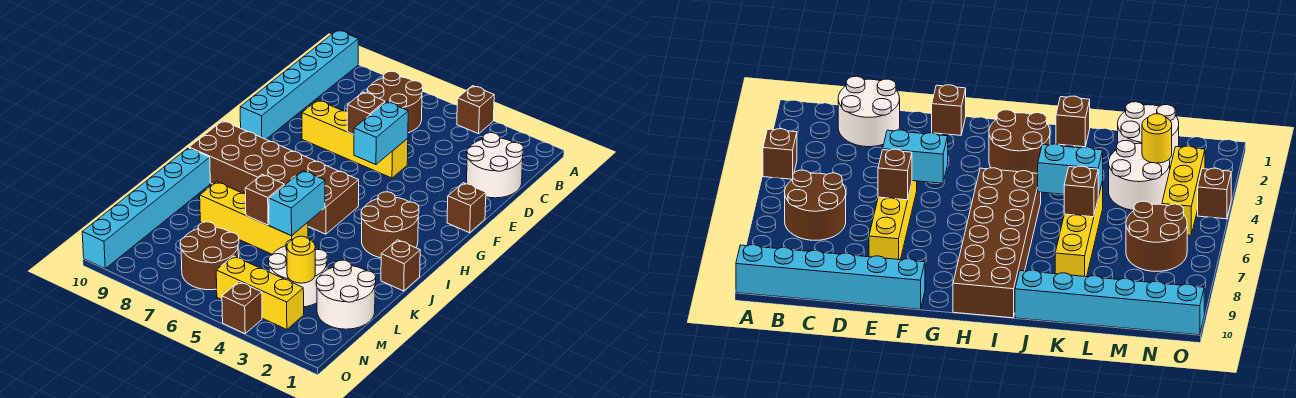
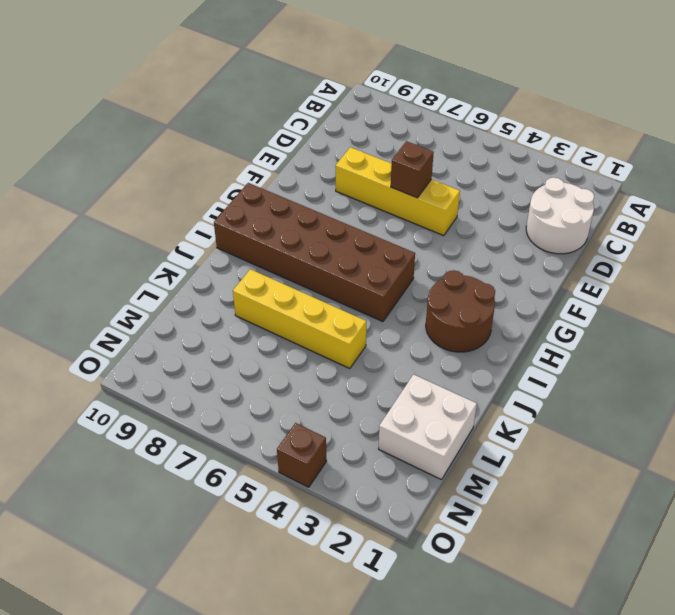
white 2x2 brick [379,375,477,480] -> white 2x2 round brick [316,260,376,329]
none -> brown 1x1 brick [457,86,494,134]
none -> cyan 1x6 brick [240,30,358,139]
none -> brown 2x2 round brick [367,71,423,133]

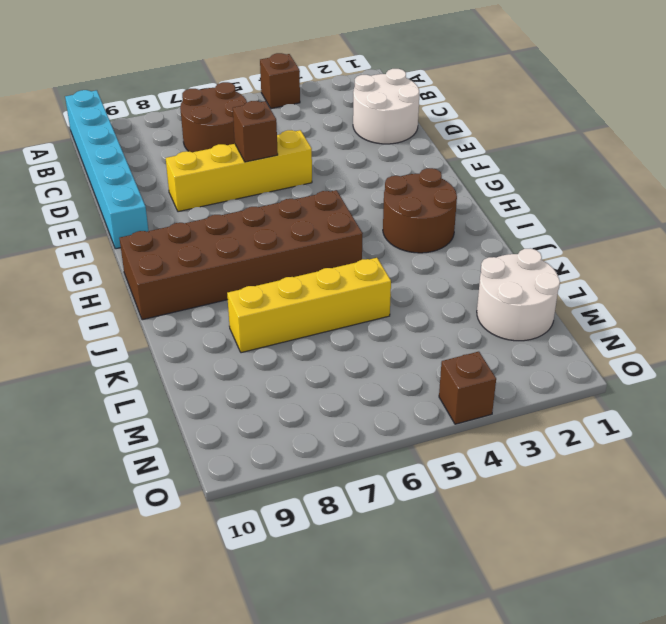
none -> brown 1x1 brick [447,183,486,233]
none -> brown 1x1 brick [381,240,420,291]
none -> cyan 1x6 brick [82,148,210,268]

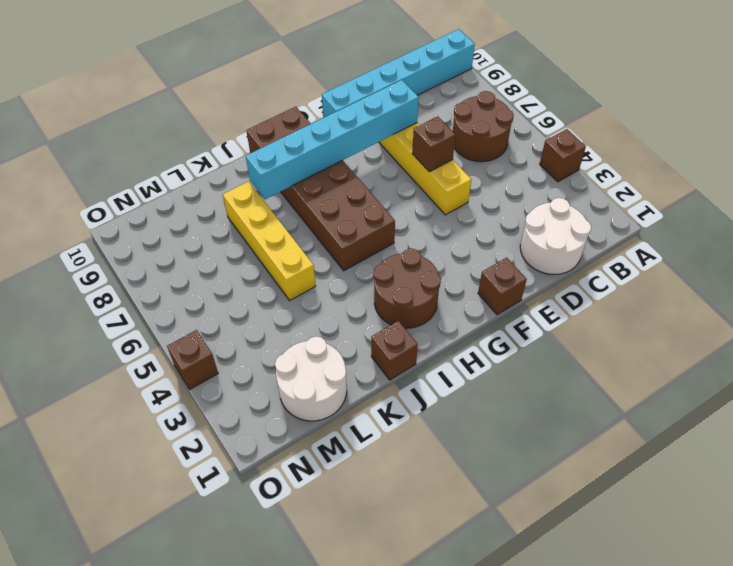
cyan 1x6 brick [246,80,419,199] -> cyan 1x6 brick moved to [82,148,210,268]
none -> white 2x2 round brick [269,239,327,307]
none -> brown 2x2 round brick [180,222,239,290]
none -> yellow 1x3 brick [216,256,304,330]

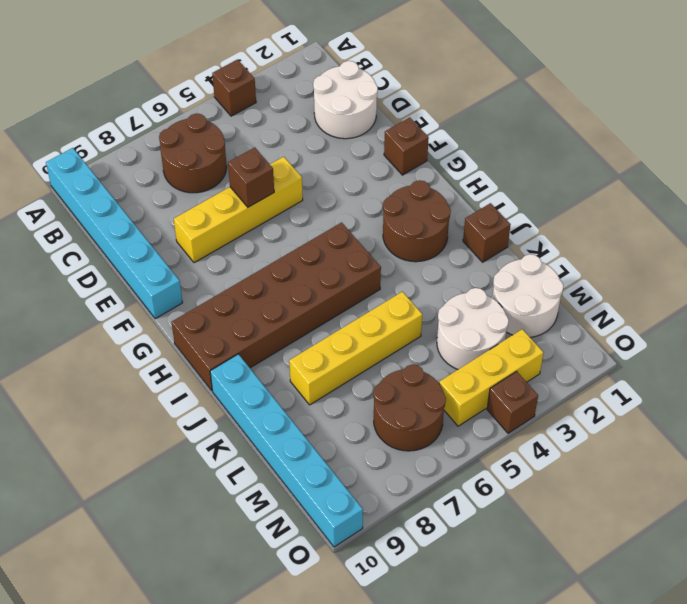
none -> cyan 1x2 brick [354,102,408,165]
none -> cyan 1x2 brick [269,171,325,236]
none -> brown 1x1 brick [245,174,284,225]

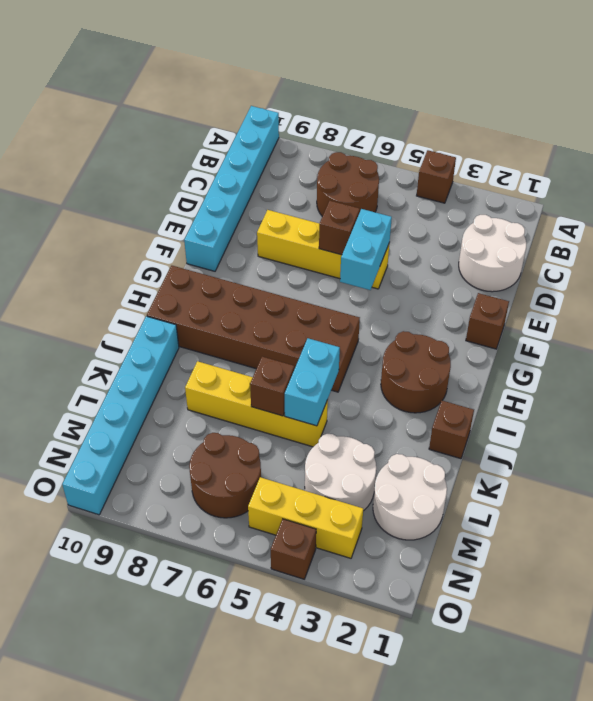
none -> yellow 1x1 round brick [287,236,315,283]

